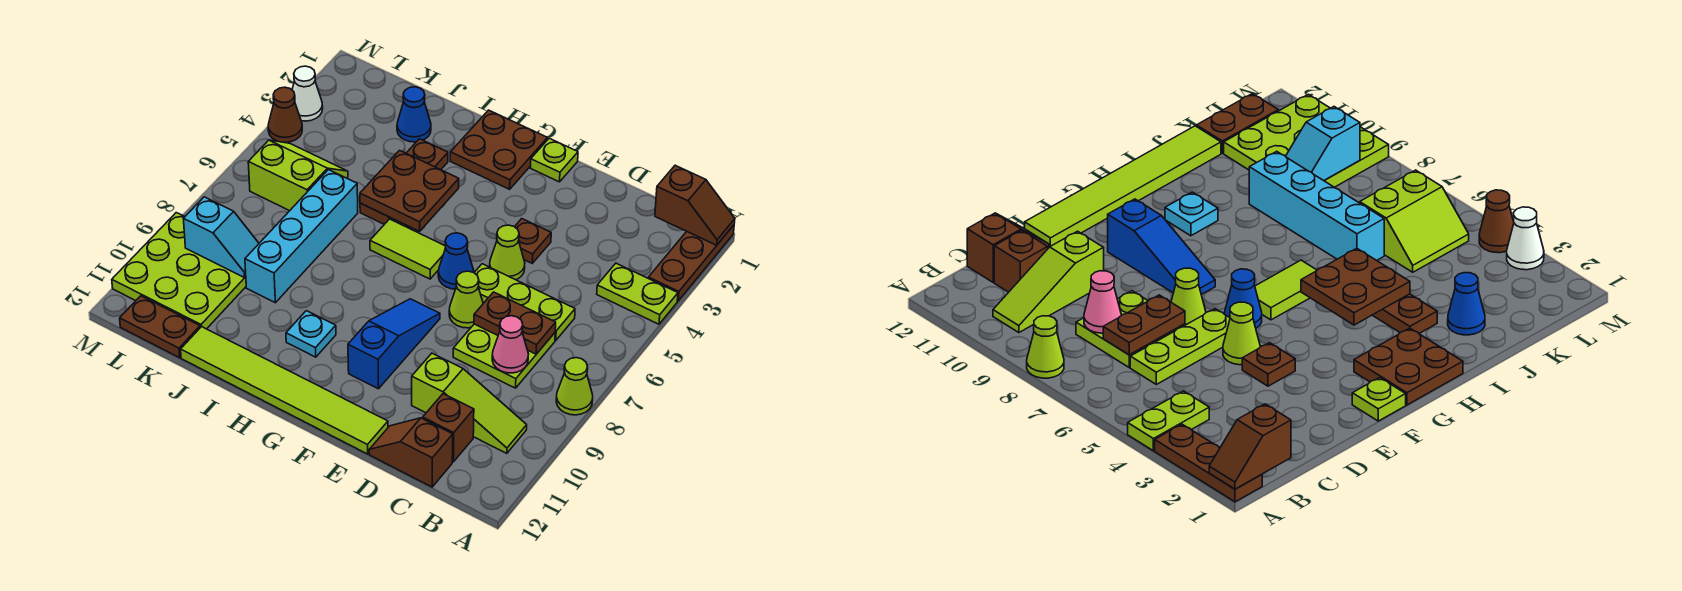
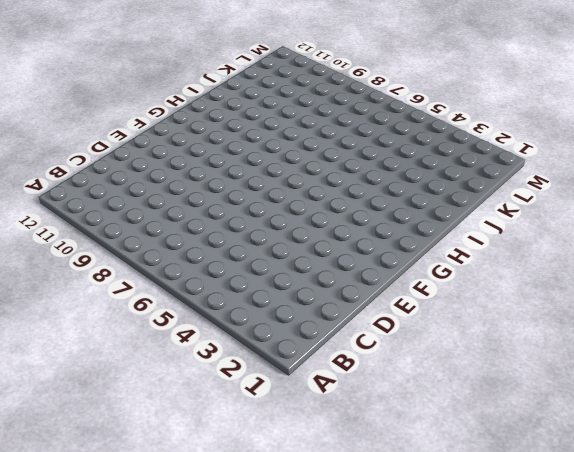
none -> brown 1x3 plate [648,225,734,301]
none -> lime 1x2 plate [597,263,678,324]
none -> lime 1x1 cone [556,358,593,415]
none -> lime 1x3 slope [412,353,527,453]

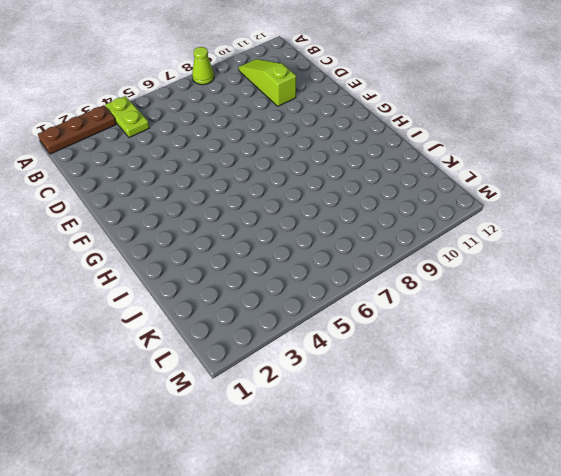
none -> lime 1x3 plate [474,264,575,340]
none -> lime 2x2 plate [453,324,555,388]
none -> brown 1x1 brick [423,394,474,462]
none -> brown 1x2 slope [369,418,453,487]

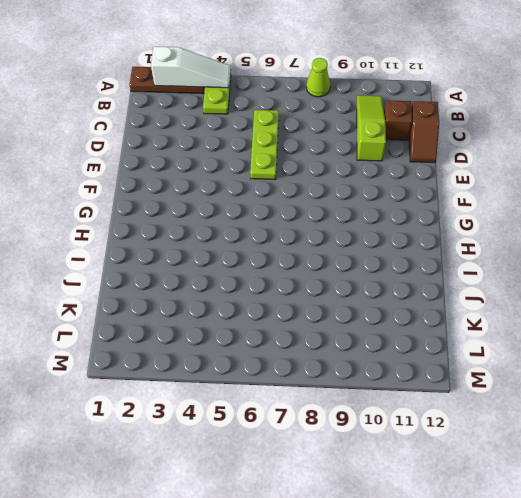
white 1x3 slope [151,47,231,88] -> none
none -> lime 2x2 plate [453,324,555,388]
none -> brown 1x1 plate [515,219,551,263]
none -> lime 1x1 cone [490,225,525,280]
none -> lime 1x1 cone [449,271,483,328]

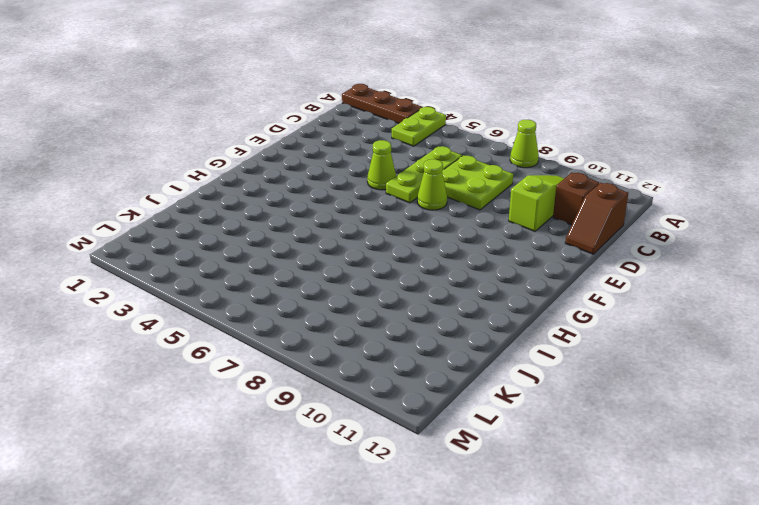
none -> brown 1x1 plate [515,219,551,263]
none -> lime 1x6 tile [181,327,388,454]
none -> lime 1x1 plate [530,138,578,182]
none -> blue 1x1 cone [438,233,474,289]

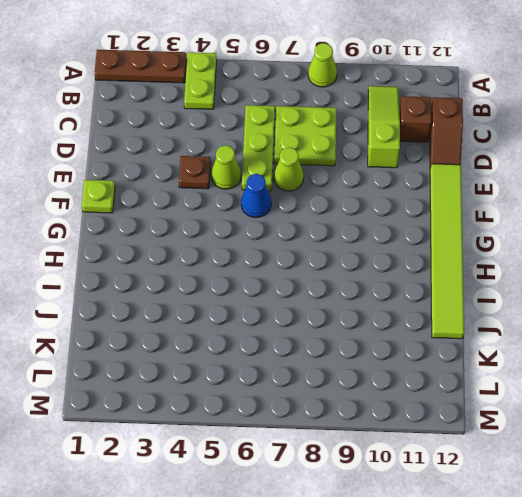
none -> blue 1x3 slope [348,299,440,389]
none -> brown 2x2 plate [450,110,548,189]
none -> lime 1x2 tile [370,219,446,279]
none -> cyan 1x1 plate [286,311,336,357]

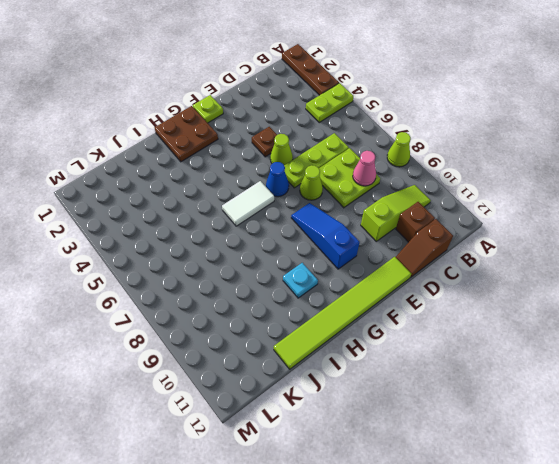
white 1x2 tile [222,181,274,226] -> lime 1x2 tile [370,219,446,279]
none -> brown 1x3 plate [360,139,448,224]
none -> blue 1x1 cone [397,87,431,142]
none -> cyan 1x4 brick [245,170,358,303]
none -> lime 2x2 slope [248,140,348,211]

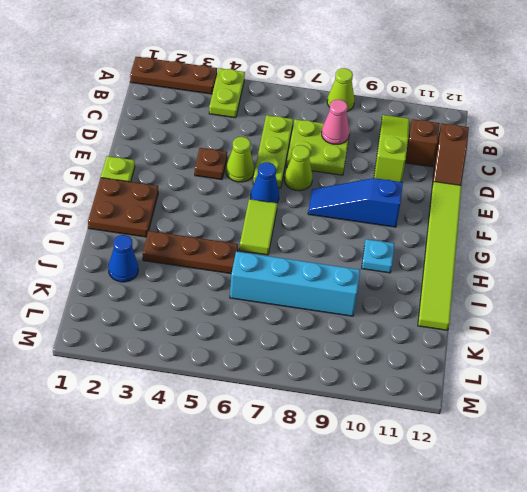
none -> lime 2x2 slope [248,140,348,211]
none -> lime 3x3 plate [112,213,246,329]
none -> brown 1x2 plate [120,296,200,358]
none -> white 1x1 cone [292,66,323,121]

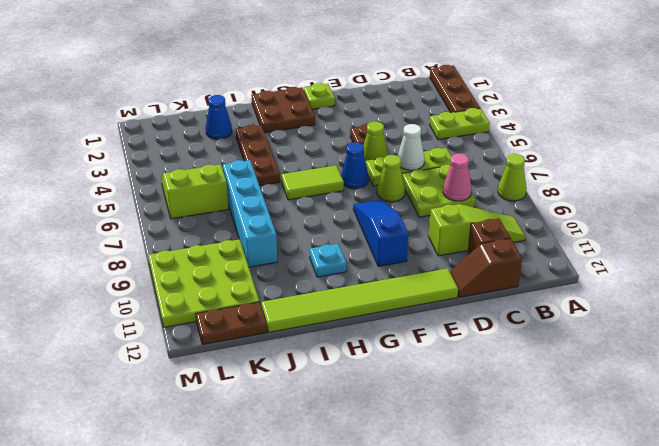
white 1x1 cone [397,124,425,170] -> white 1x1 cone moved to [292,66,323,121]
none -> brown 1x1 cone [268,87,302,142]
none -> brown 1x2 slope [655,165,735,245]
none -> brown 1x2 plate [474,292,556,354]
none -> brown 2x2 plate [360,150,459,231]

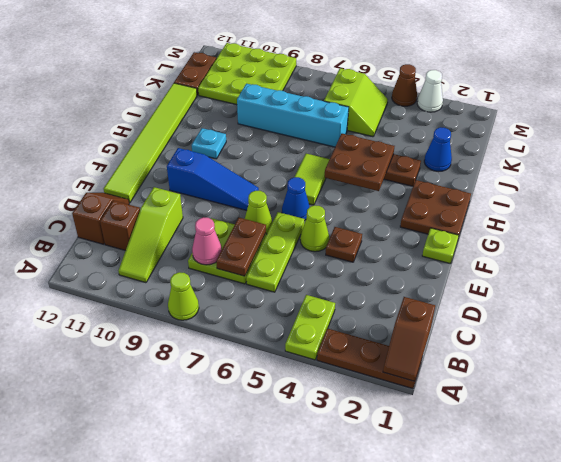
none -> cyan 1x2 slope [184,197,259,278]

